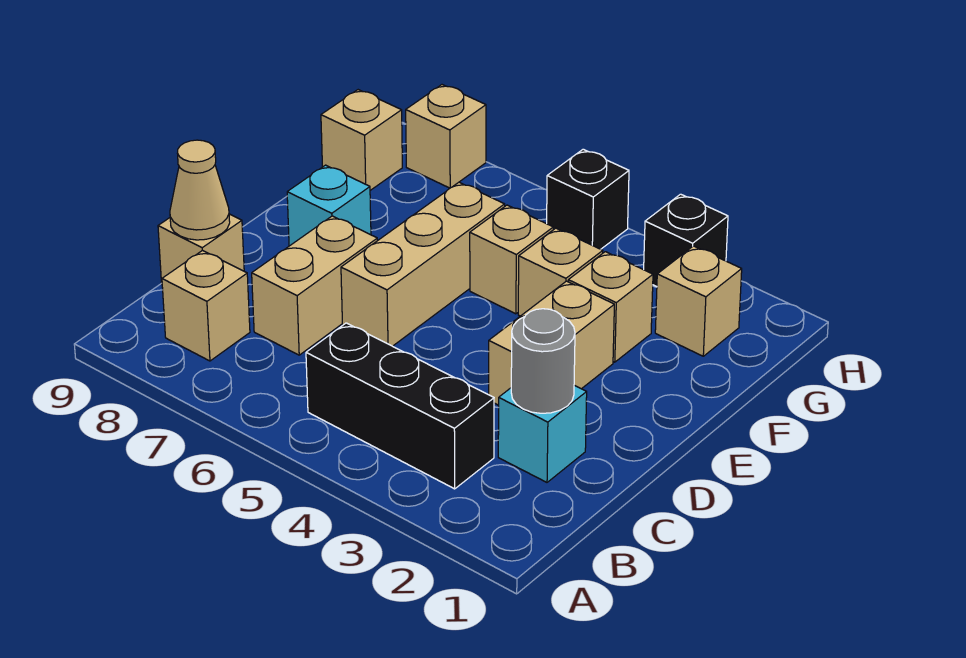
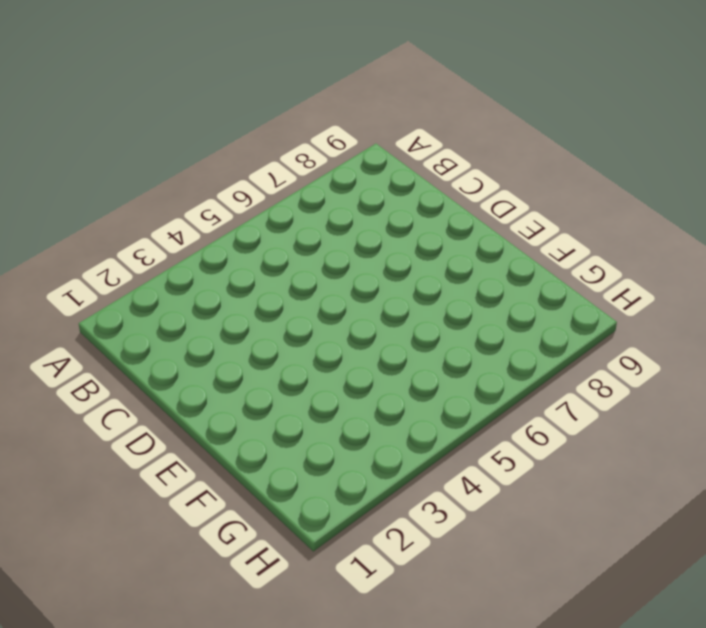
none -> black 1x3 brick [306,323,494,489]
none -> tan 1x1 brick [162,250,250,361]
none -> cyan 1x1 brick [498,385,587,482]

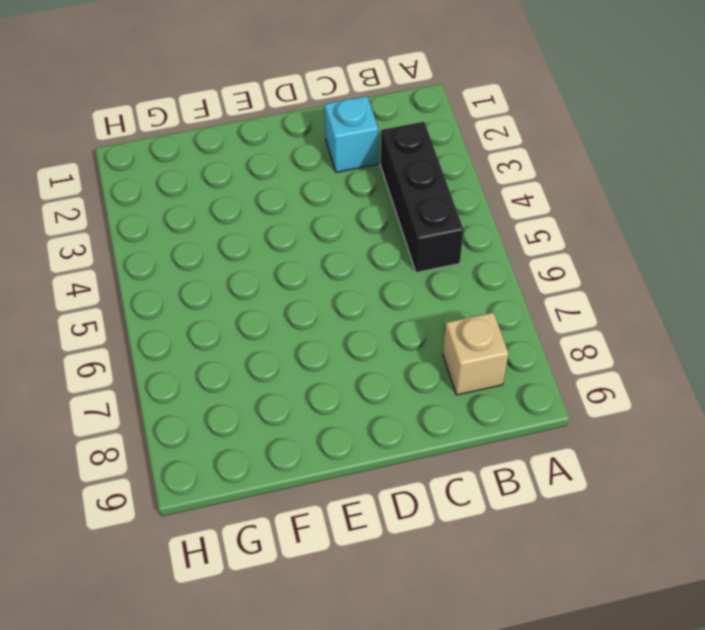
none -> tan 1x2 brick [252,216,377,355]
none -> tan 1x1 brick [158,214,244,283]
none -> tan 1x2 brick [489,281,614,405]

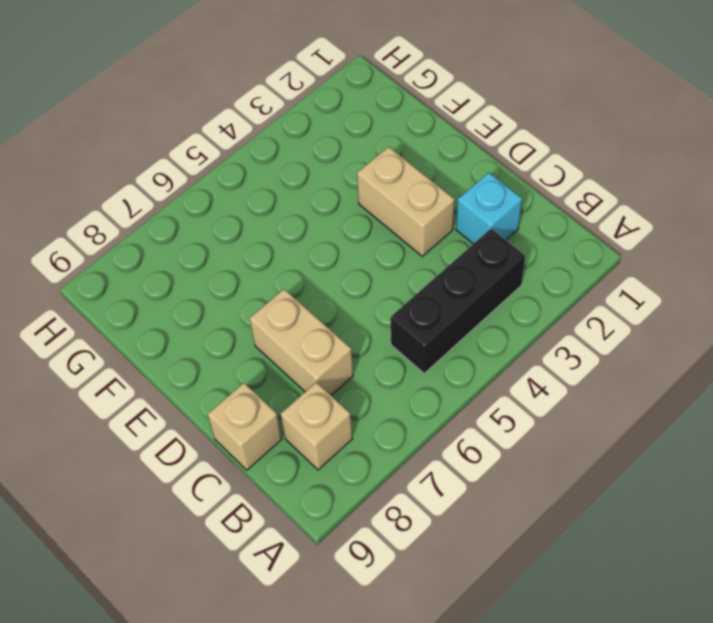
none -> tan 1x3 brick [341,182,505,346]
none -> cyan 1x1 brick [287,165,371,246]
none -> tan 1x1 brick [568,252,653,362]

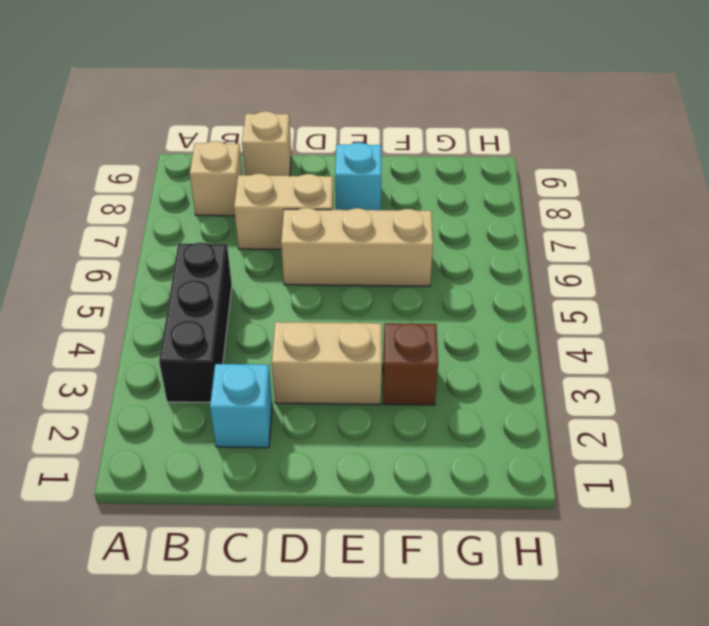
brown 1x1 brick [383,323,438,405] -> tan 1x1 brick [568,252,653,362]
none -> tan 1x1 brick [518,228,603,316]
none -> tan 1x1 brick [470,205,553,314]
none -> tan 1x1 brick [655,246,742,356]

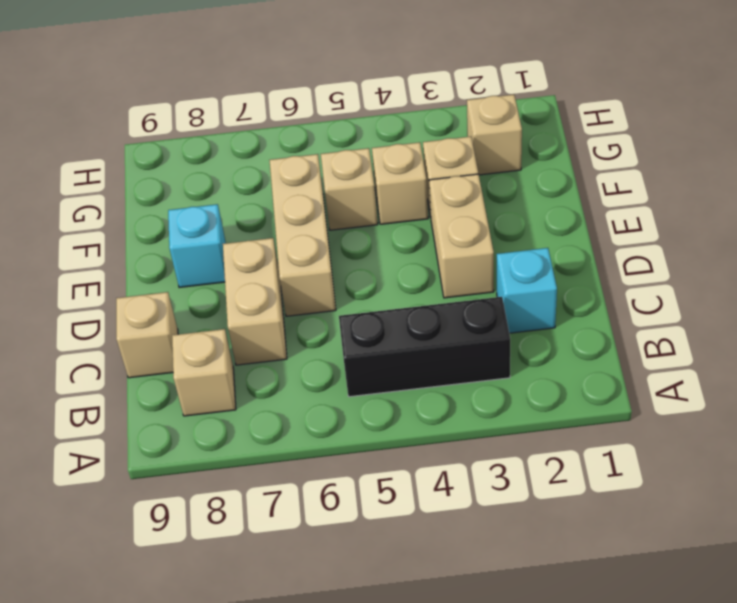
none -> tan 1x1 brick [321,90,402,190]
none -> black 1x1 brick [644,194,728,286]
none -> black 1x1 brick [547,149,629,249]

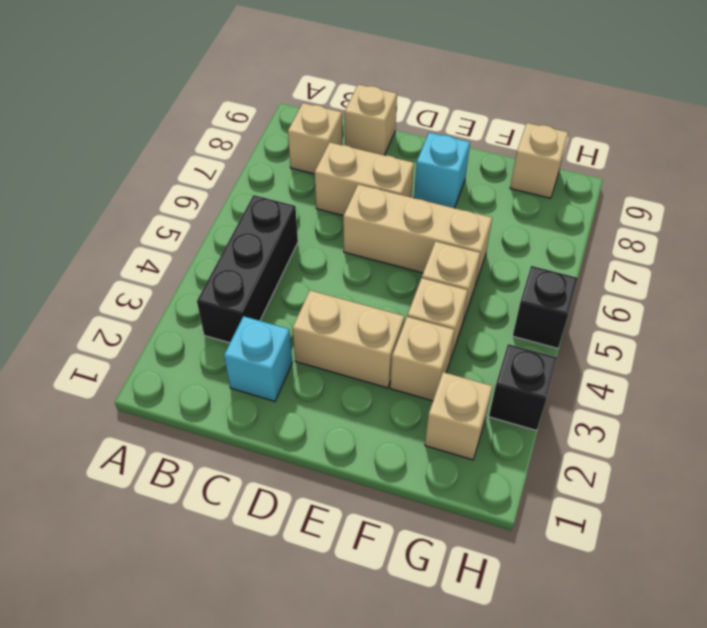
none -> tan 1x1 brick [406,85,486,188]
none -> grey 1x1 round brick [511,309,575,413]
none -> tan 1x1 cone [170,140,230,240]

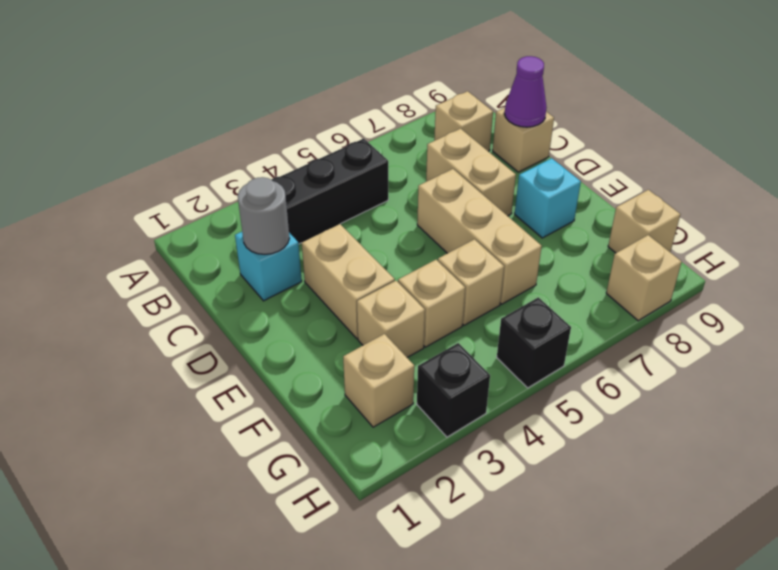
purple 1x1 cone [505,56,547,127] -> tan 1x1 cone [170,140,230,240]

